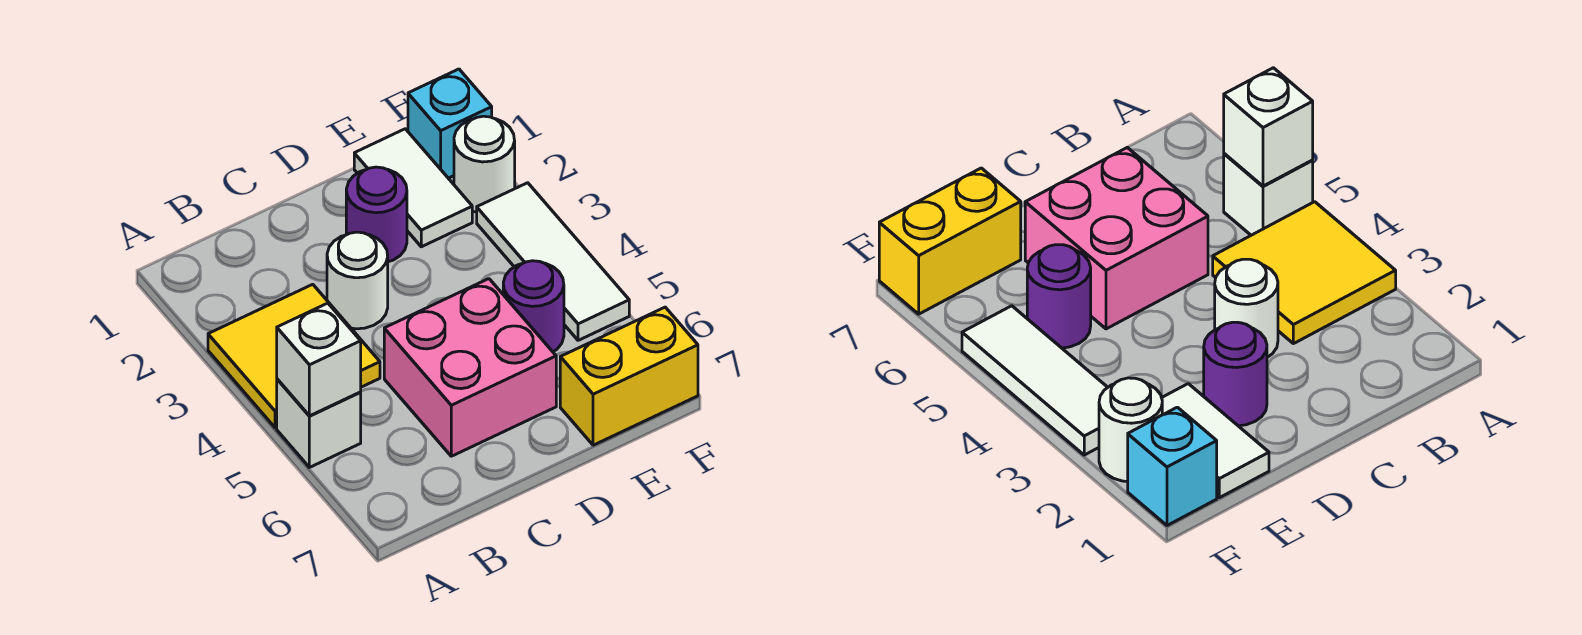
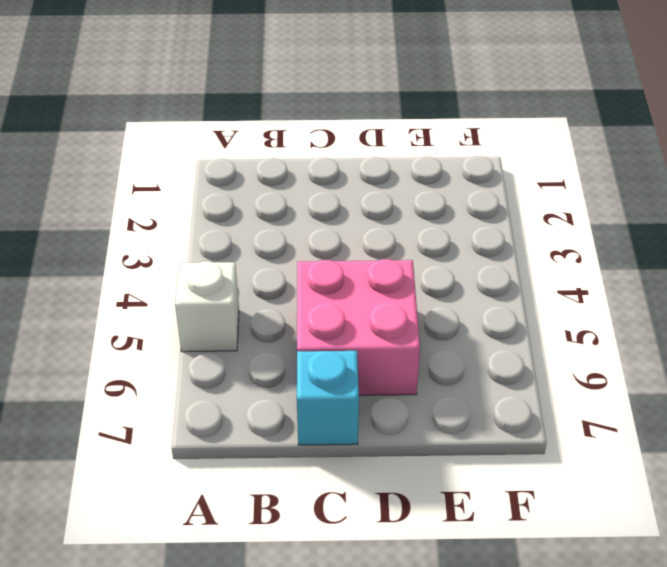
cyan 1x1 brick [297,351,359,445] -> cyan 1x1 brick moved to [408,69,492,178]
none -> yellow 2x2 tile [208,284,380,428]
none -> white 1x1 round brick [327,232,388,329]
none -> purple 1x1 round brick [346,167,407,262]

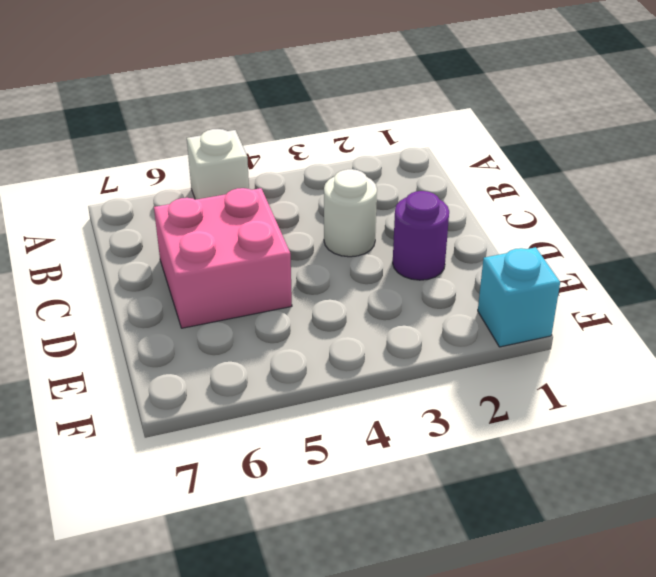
none -> yellow 2x2 tile [208,284,380,428]
none -> white 1x2 tile [354,129,472,247]
none -> purple 1x1 round brick [503,261,564,352]

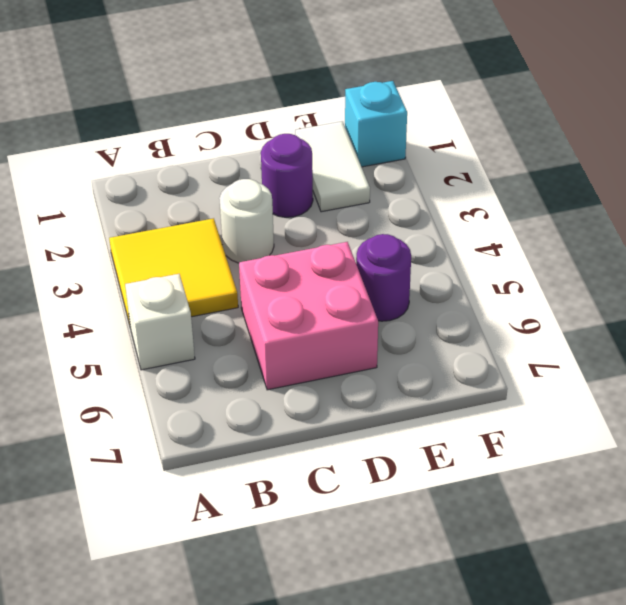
none -> yellow 1x2 brick [560,307,698,445]
none -> white 1x1 round brick [454,116,515,212]
none -> white 1x3 tile [477,183,629,340]

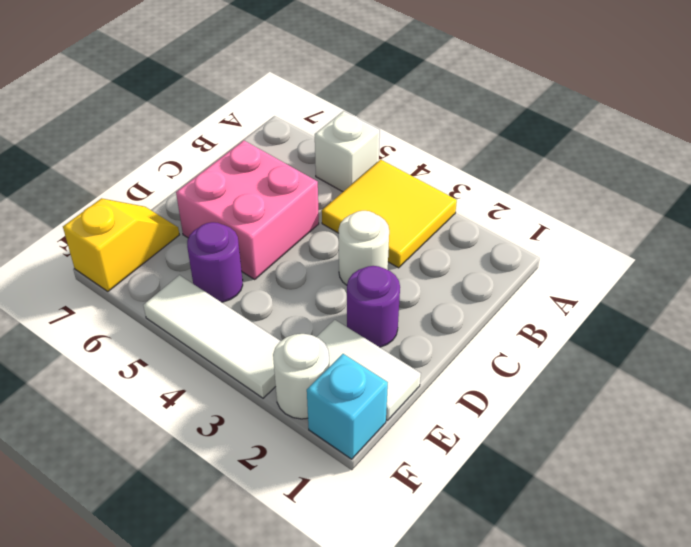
yellow 1x2 slope [63,198,179,292] -> yellow 1x2 brick [560,307,698,445]
none -> white 1x1 brick [277,303,361,416]

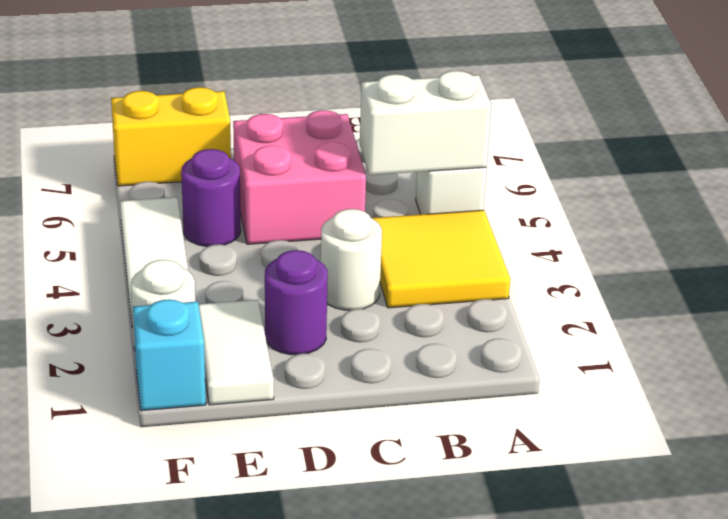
white 1x2 brick [360,71,491,175] -> white 1x1 brick [277,303,361,416]

